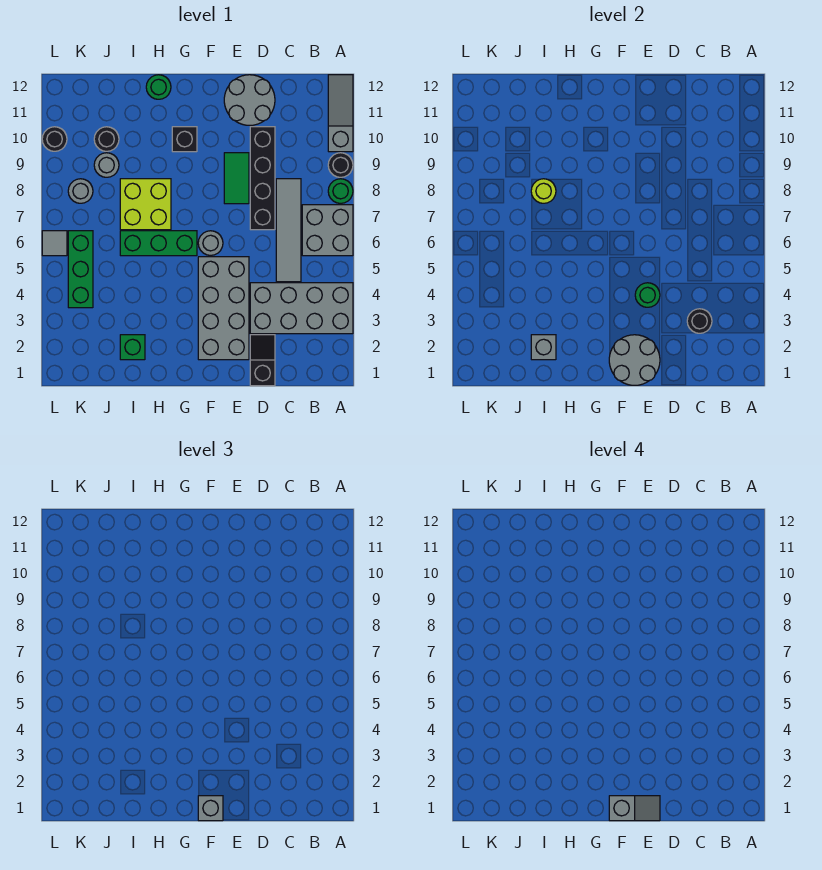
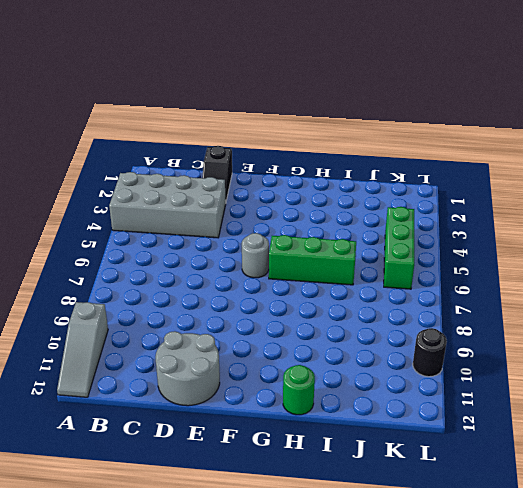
none -> grey 2x2 brick [302,205,353,256]
none -> green 1x1 round brick [328,179,353,203]
none -> black 1x1 round brick [328,153,353,177]
none -> grey 1x4 tile [276,179,301,282]

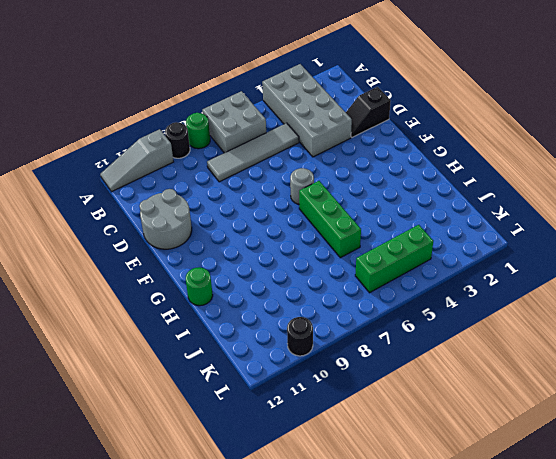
none -> black 1x4 brick [250,127,275,230]
none -> grey 2x4 brick [198,257,249,360]
none -> green 1x2 tile [224,153,249,204]
none -> black 1x1 brick [172,127,197,152]

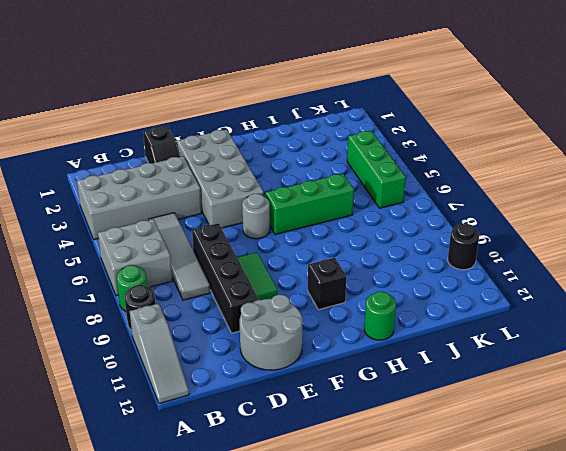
none -> lime 2x2 brick [120,179,171,230]
none -> green 1x1 brick [120,335,145,360]
none -> grey 1x1 round brick [94,153,119,177]
none -> black 1x1 round brick [94,127,119,151]

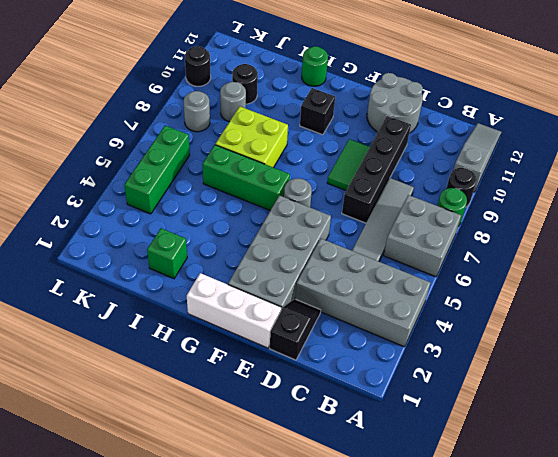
white 1x3 brick [187,273,282,348] -> none
none -> grey 1x1 tile [42,231,67,256]
none -> black 1x1 round brick [687,309,712,333]
none -> grey 2x2 round brick [609,335,660,385]
none -> green 1x1 round brick [635,283,660,307]

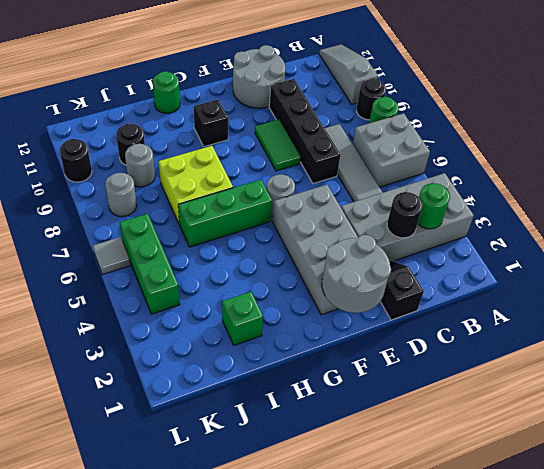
green 1x1 round brick [418,183,450,229] -> green 1x1 round brick moved to [635,283,660,307]
none -> grey 1x1 brick [531,335,556,360]
none -> lime 1x1 round brick [531,179,556,203]
none -> grey 1x1 brick [198,796,223,821]
none -> grey 1x2 slope [609,796,660,821]

